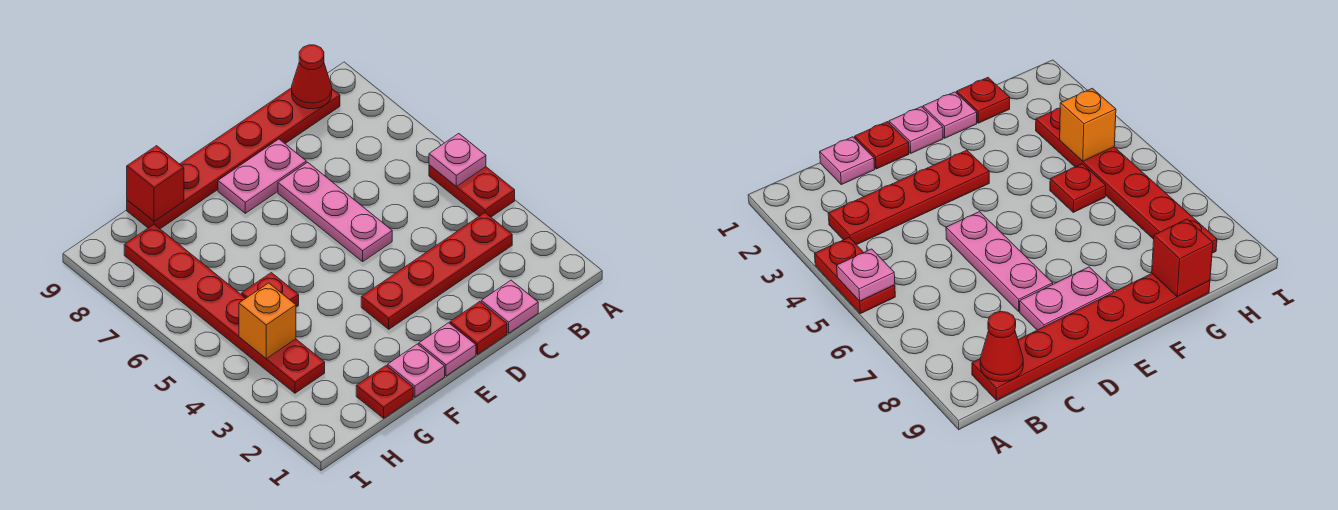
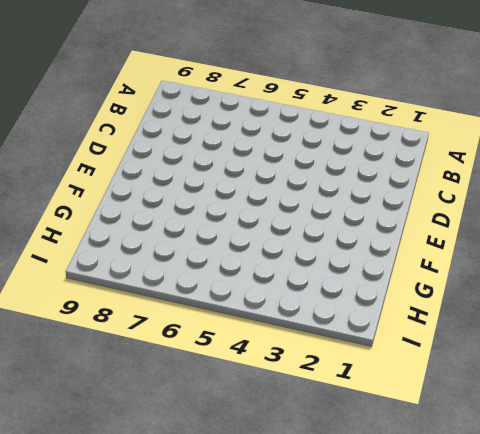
none -> red 1x2 plate [429,165,515,217]
none -> red 1x4 plate [361,213,512,329]
none -> red 1x6 plate [127,88,340,229]

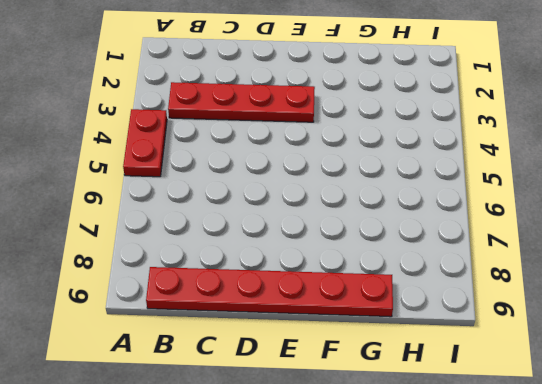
none -> pink 1x1 plate [481,280,538,333]
none -> red 1x1 plate [450,302,507,354]
none -> pink 1x3 plate [278,162,392,262]

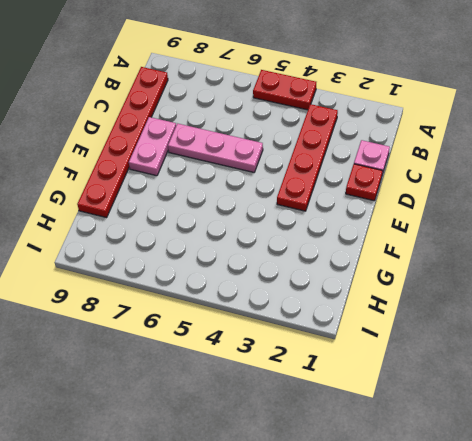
none -> pink 1x1 plate [419,323,476,376]
none -> pink 1x1 plate [388,344,445,397]
none -> red 1x1 plate [356,366,413,418]

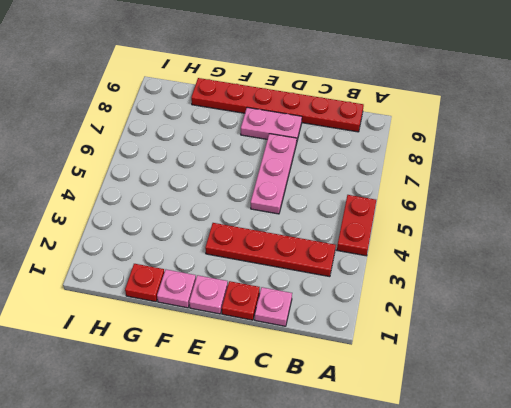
none -> red 1x1 plate [242,273,299,307]
none -> red 1x6 plate [124,224,325,393]
none -> pink 1x1 plate [429,134,486,186]

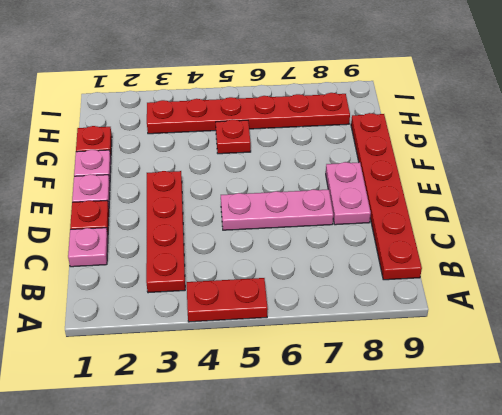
none -> pink 1x1 plate [429,134,486,186]
none -> red 1x1 cone [292,45,332,109]
none -> red 1x1 brick [127,146,184,222]

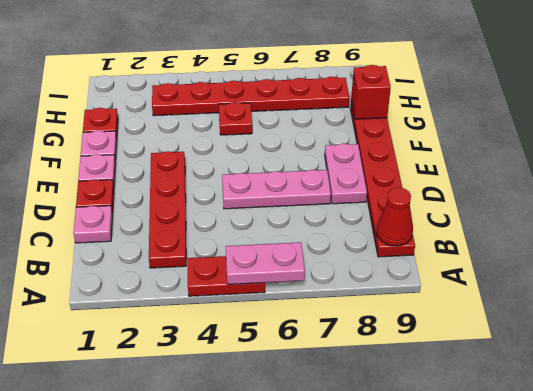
pink 1x2 plate [226,242,305,284] -> pink 1x1 plate [429,134,486,186]
none -> orange 1x1 brick [239,283,296,359]

